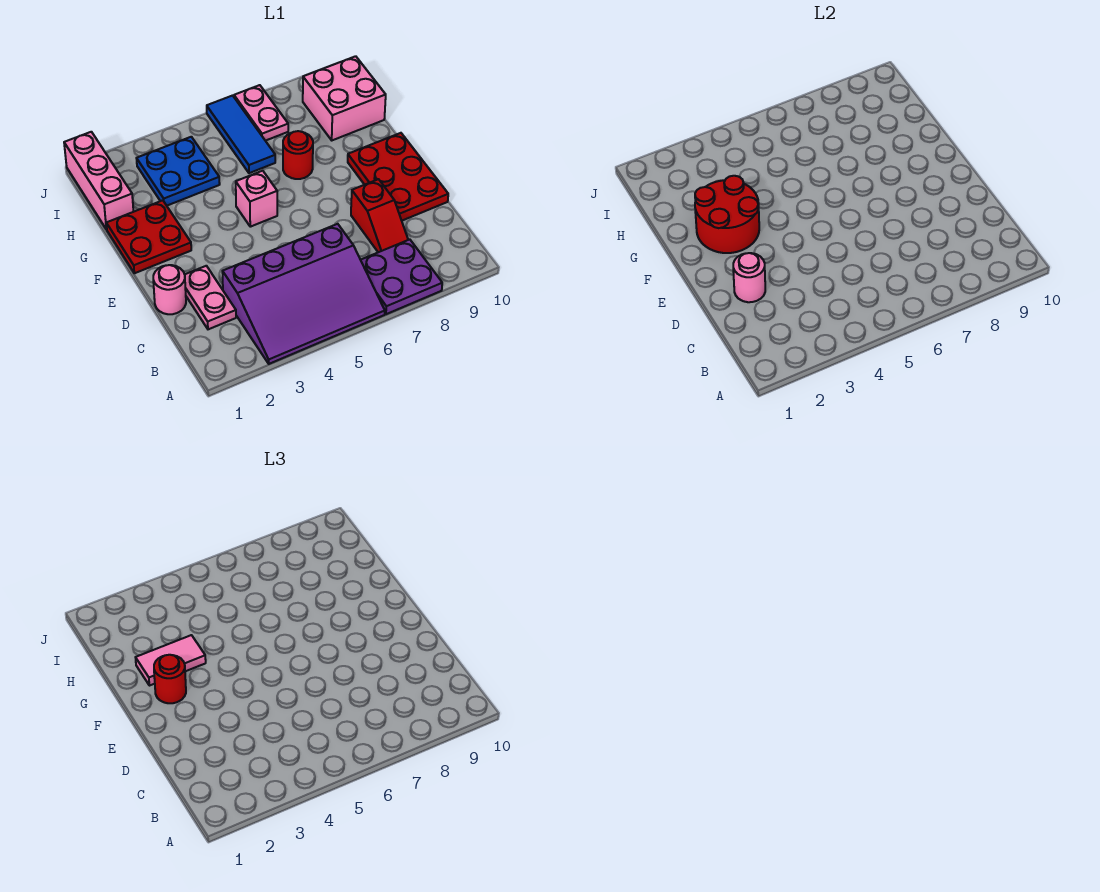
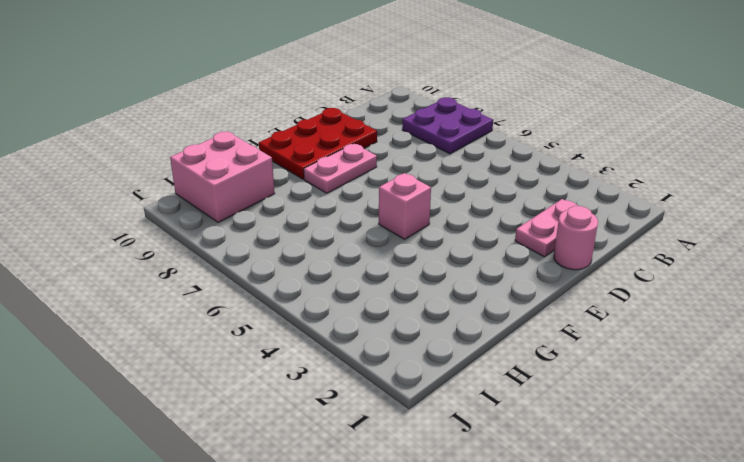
pink 1x2 plate [304,144,377,193] -> pink 1x2 plate moved to [234,85,288,141]
none -> purple 3x4 slope [222,224,385,364]
none -> red 1x2 slope [351,179,408,252]
none -> red 2x2 plate [106,200,191,273]

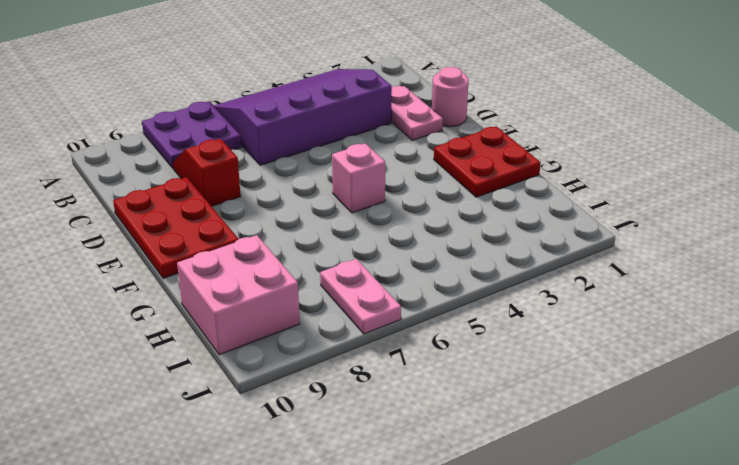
none -> red 1x1 round brick [283,131,313,179]
none -> pink 1x3 brick [64,132,133,229]
none -> blue 2x2 plate [136,137,220,206]

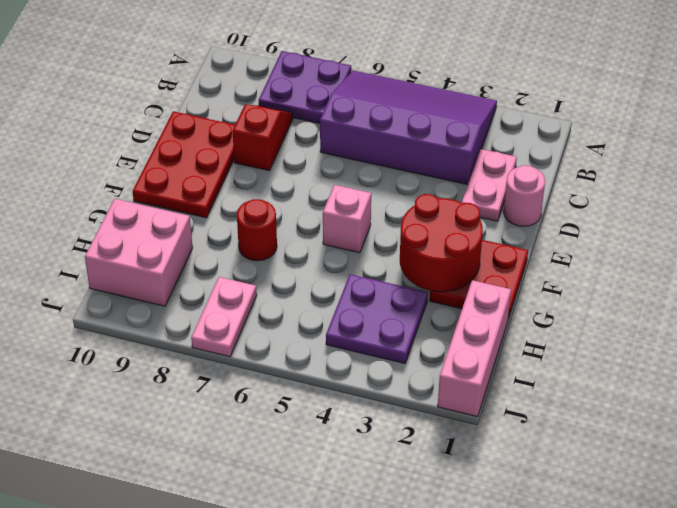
purple 2x2 plate [326,274,428,363] -> blue 2x2 plate [136,137,220,206]
none -> blue 1x3 tile [207,96,275,173]
none -> pink 1x1 round brick [733,253,765,302]
none -> red 1x1 round brick [154,655,186,703]

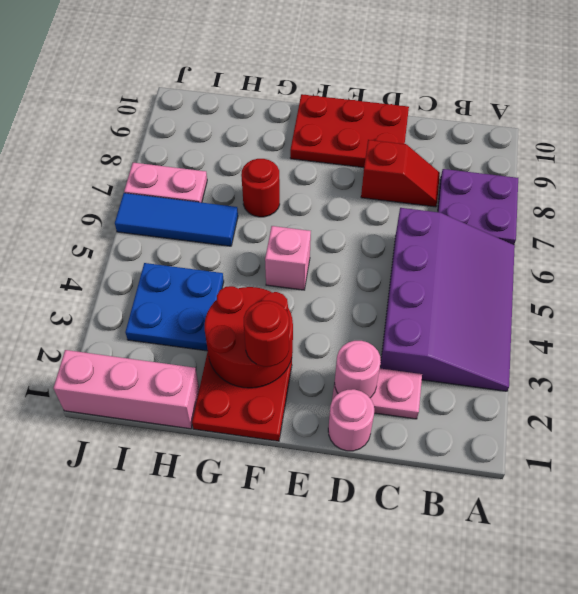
none -> pink 2x2 brick [303,56,386,140]
none -> pink 1x2 tile [136,635,206,686]

